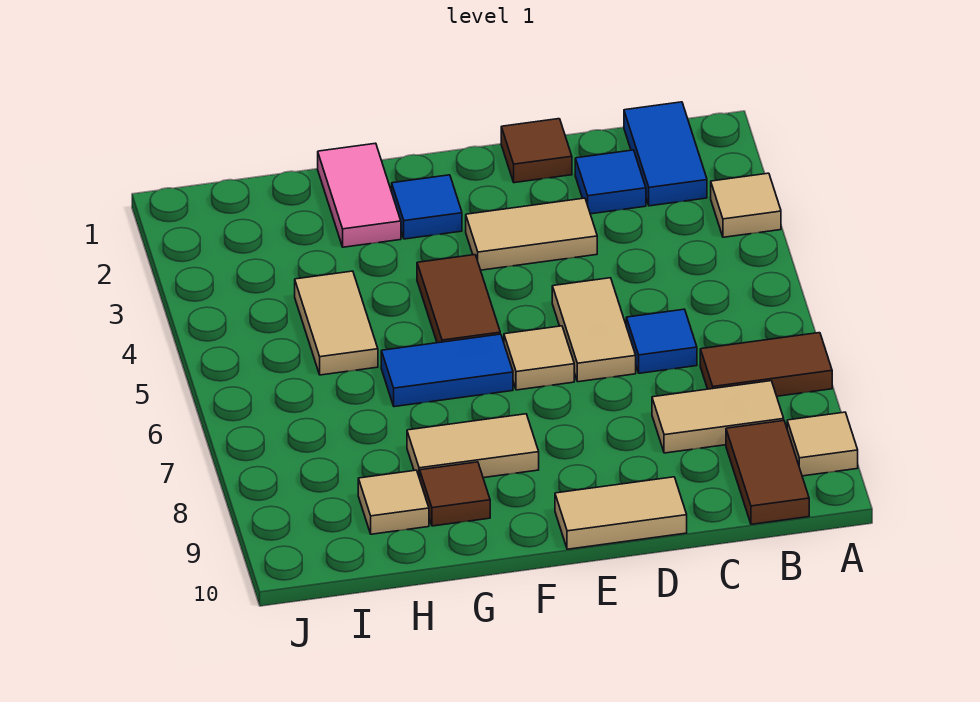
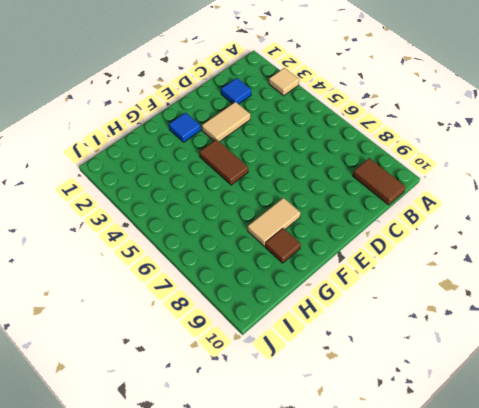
none -> brown 1x2 tile [700,333,832,396]
none -> tan 1x1 tile [787,412,858,476]
none -> blue 1x2 tile [624,102,707,206]

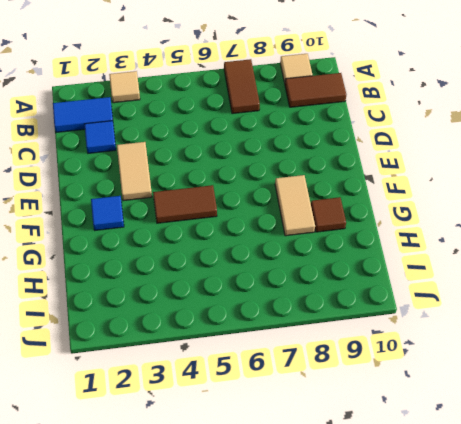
none -> tan 1x2 tile [652,381,784,453]
none -> blue 1x1 tile [626,309,697,373]
none -> brown 1x1 tile [501,119,572,183]

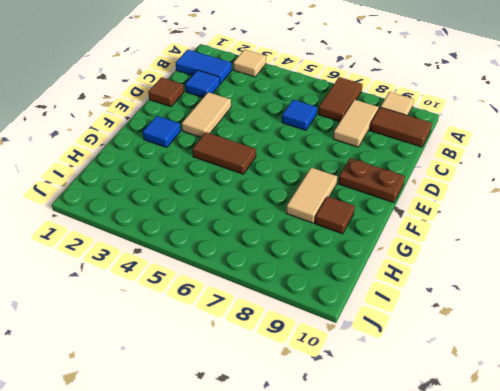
brown 1x2 plate [338,158,405,203] -> tan 1x2 tile [555,477,687,549]
none -> tan 1x2 tile [552,278,636,382]
none -> tan 1x1 tile [504,326,574,390]
none -> blue 1x2 tile [381,334,513,407]

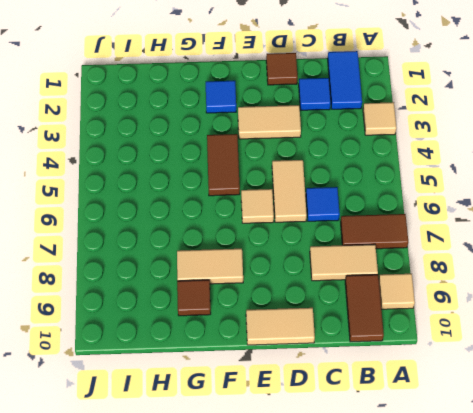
none -> blue 1x2 tile [381,334,513,407]
none -> pink 1x2 tile [318,143,401,247]
none -> tan 1x2 tile [295,271,378,375]

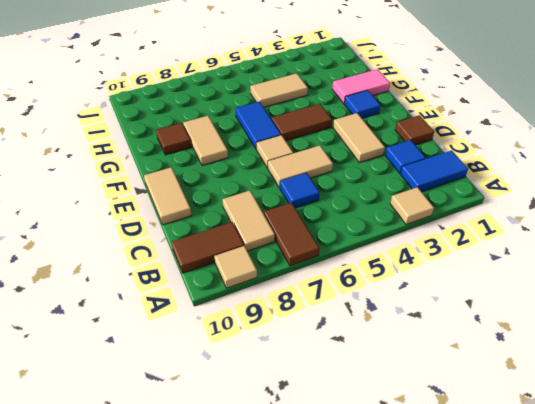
none -> tan 1x1 tile [358,470,429,534]

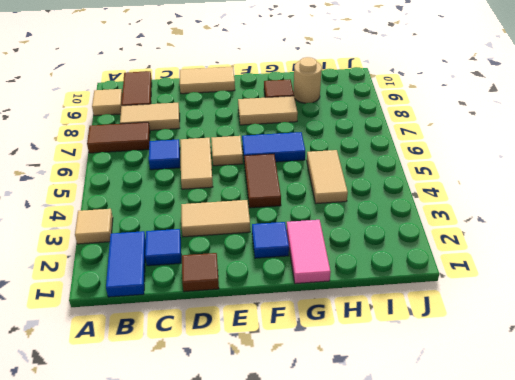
tan 1x1 round brick [293,57,322,103] -> tan 1x1 tile [358,470,429,534]

